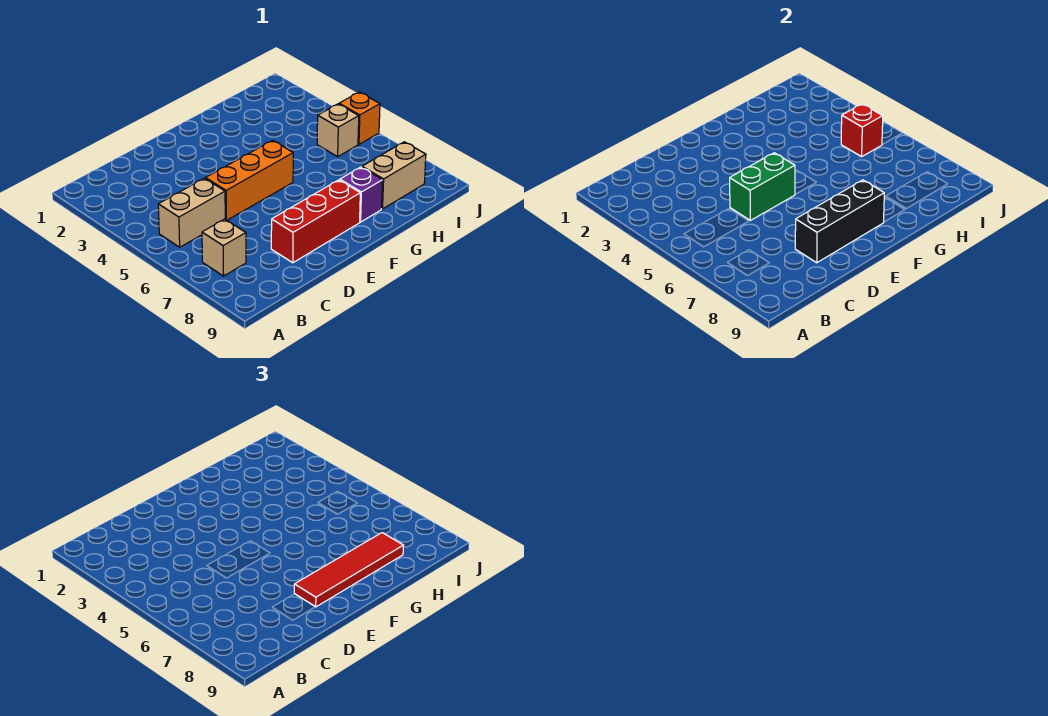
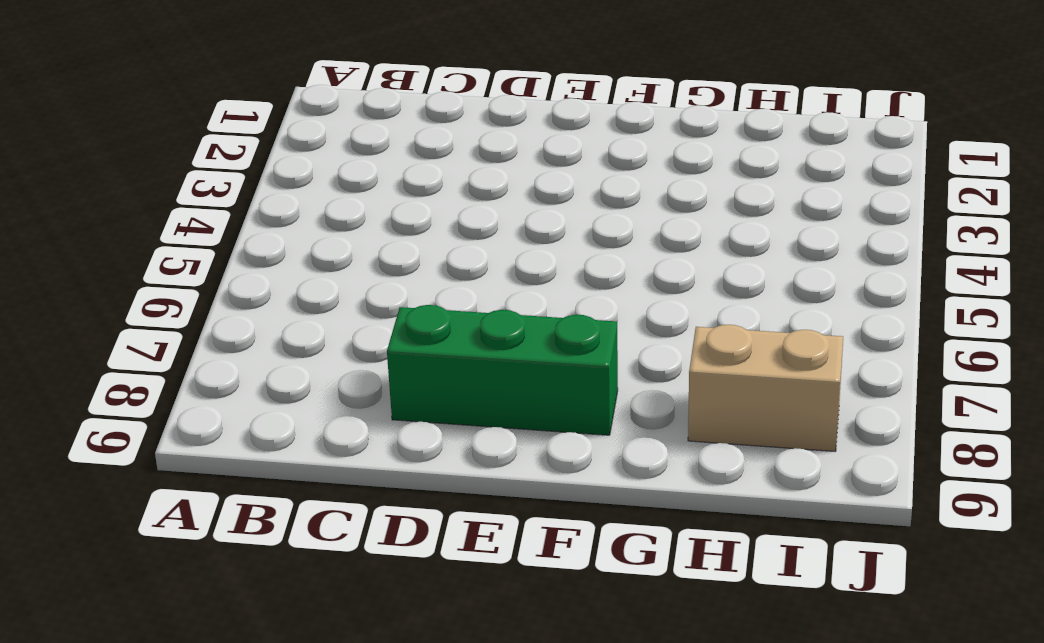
green 1x3 brick [387,305,618,435] -> red 1x3 brick [271,180,360,263]
none -> tan 1x2 brick [158,178,225,247]
none -> tan 1x1 brick [202,219,246,276]
none -> orange 1x3 brick [206,140,293,220]

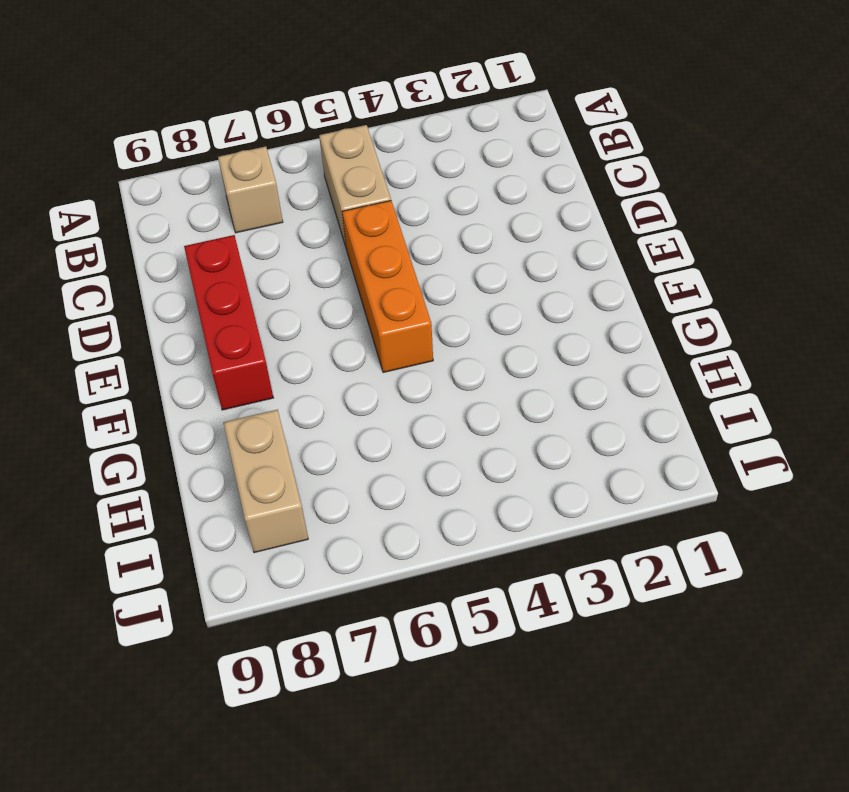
none -> purple 1x1 brick [340,167,383,222]
none -> tan 1x1 brick [317,104,359,157]
none -> orange 1x1 brick [339,92,380,144]

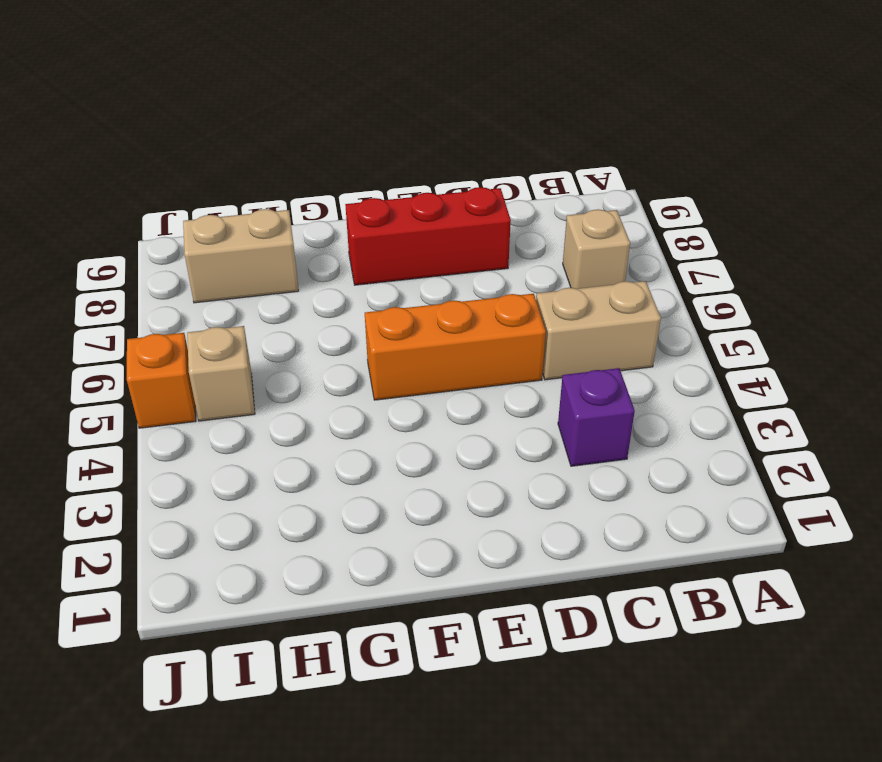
purple 1x1 brick [558,368,635,466] -> purple 1x1 brick moved to [340,167,383,222]
none -> green 1x2 brick [730,153,795,220]
none -> black 1x3 brick [795,180,884,263]
none -> red 1x1 brick [841,104,883,157]

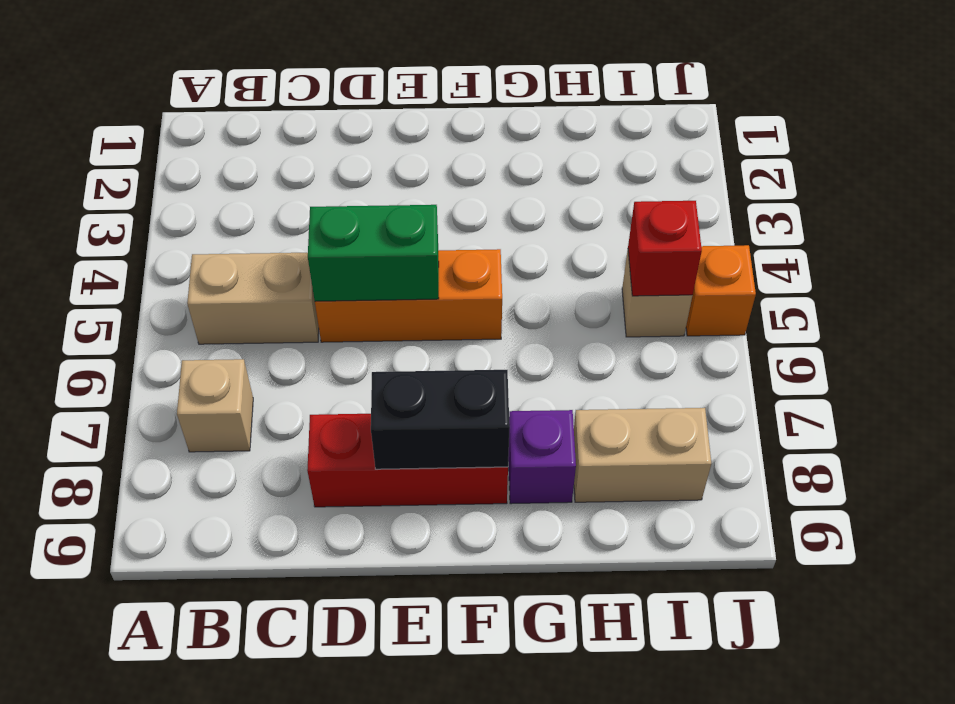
black 1x2 brick [371,370,510,469] -> black 1x3 brick [795,180,884,263]
none -> red 1x4 tile [294,533,403,607]

